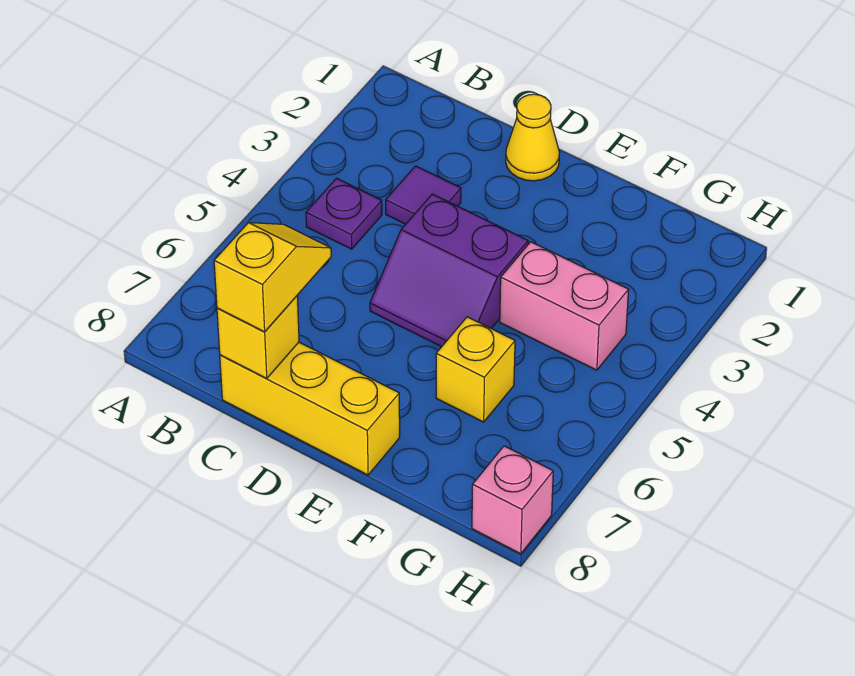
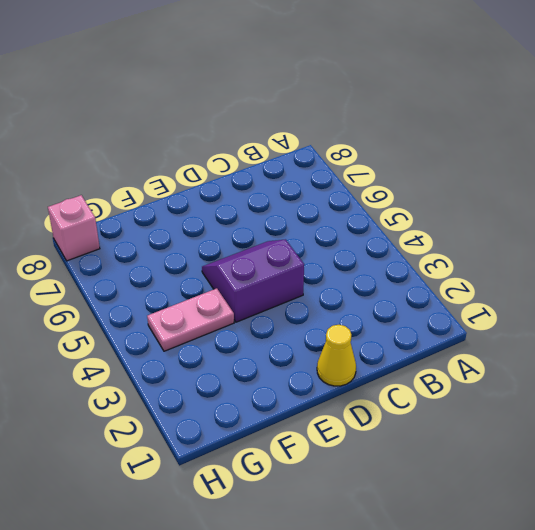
pink 1x2 plate [147,288,234,351] -> pink 1x2 brick [500,242,629,370]
none -> purple 1x1 plate [306,178,382,249]
none -> purple 1x1 tile [386,166,461,224]

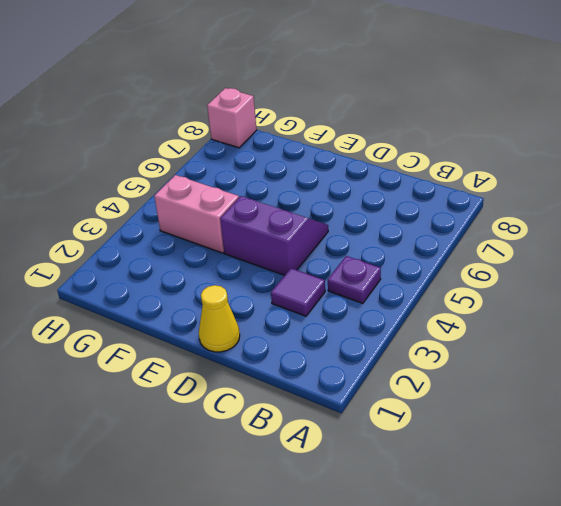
none -> yellow 1x3 brick [220,342,400,475]
none -> yellow 1x1 brick [436,317,515,422]

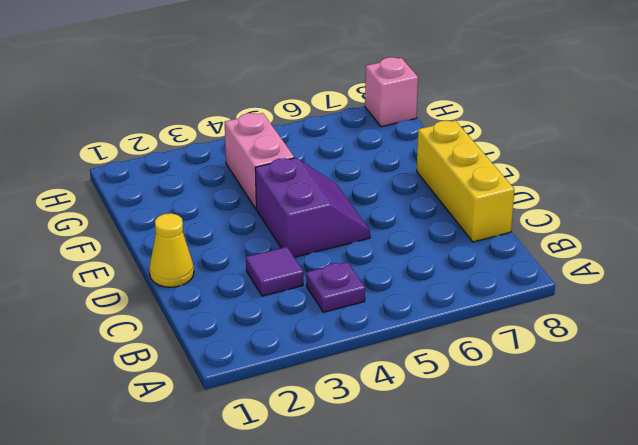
none -> yellow 1x1 brick [436,317,515,422]
none -> yellow 1x1 brick [217,296,299,378]

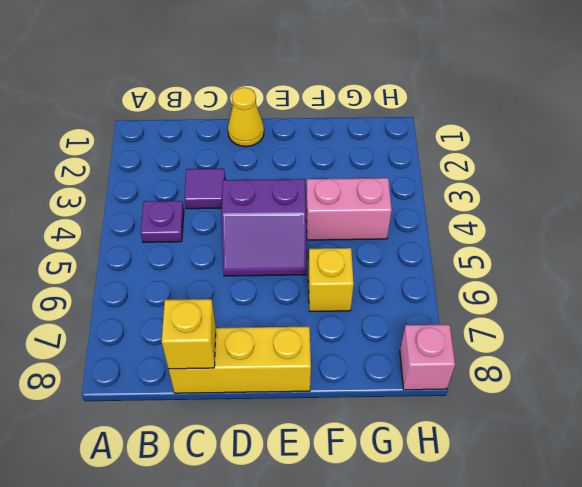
none -> yellow 1x2 slope [214,223,331,332]

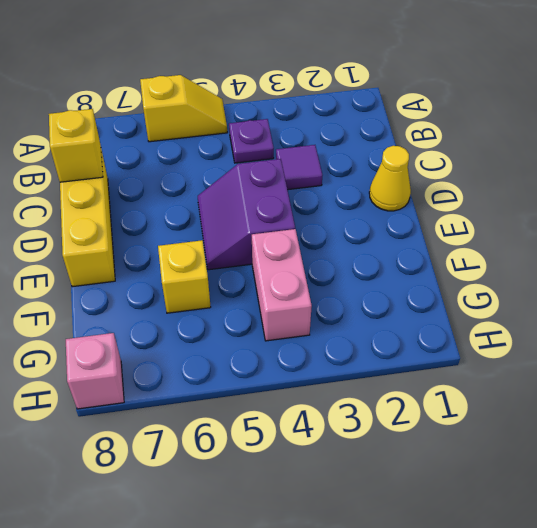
yellow 1x2 slope [140,75,227,142] -> yellow 1x2 slope moved to [214,223,331,332]

